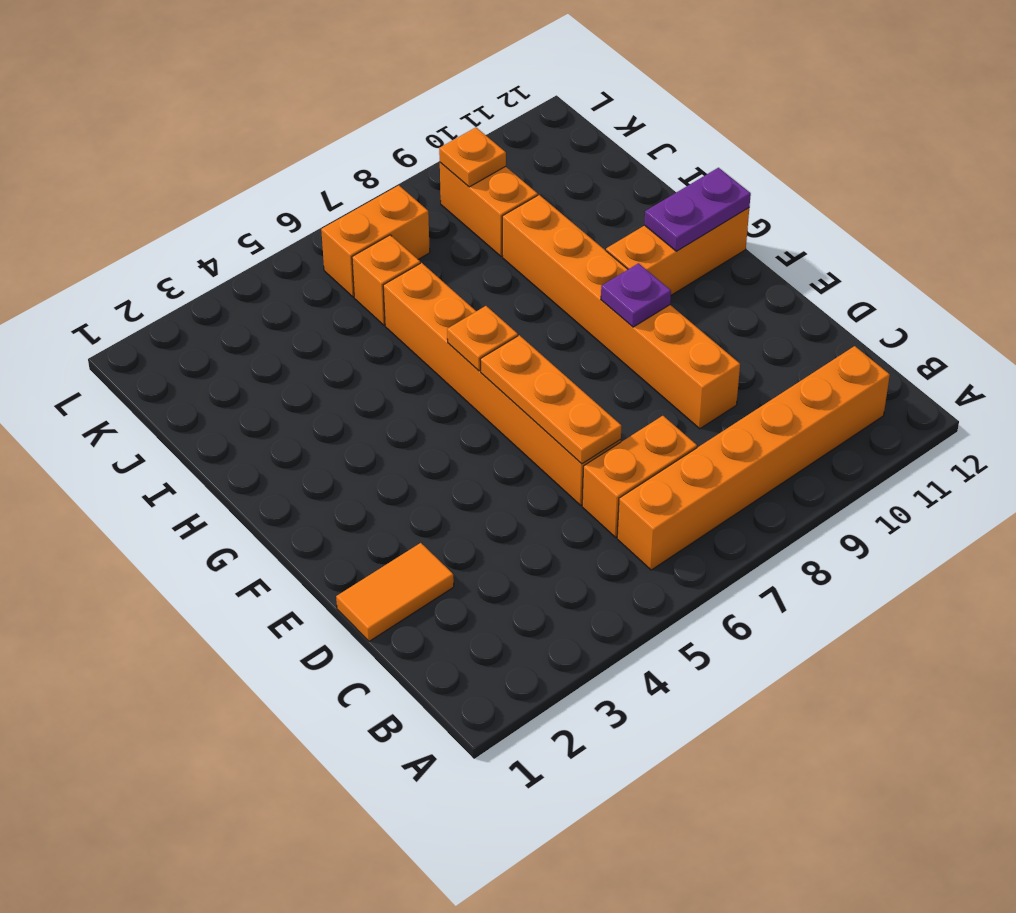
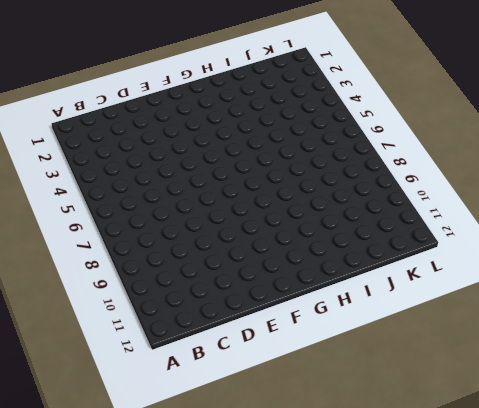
none -> orange 1x6 brick [617,346,890,570]
none -> orange 1x2 brick [582,416,697,537]
none -> orange 1x2 tile [336,543,454,641]

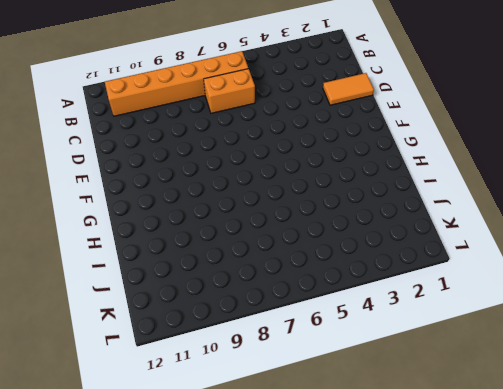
none -> orange 1x6 brick [383,263,621,505]
none -> orange 1x6 brick [502,195,740,429]
none -> orange 1x3 brick [606,208,749,295]

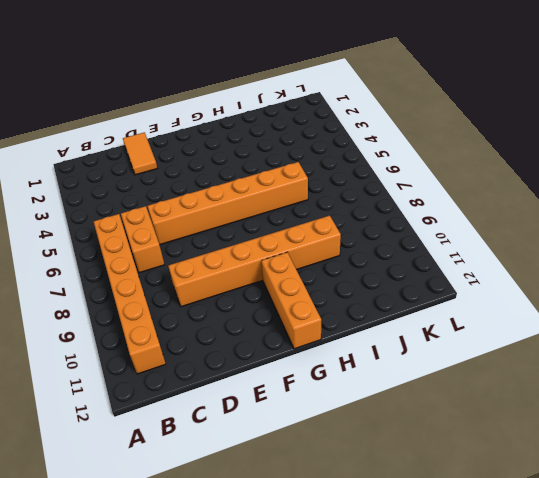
none -> orange 1x1 brick [352,235,420,325]
none -> orange 1x2 brick [440,163,538,256]
none -> orange 1x2 brick [321,185,430,297]

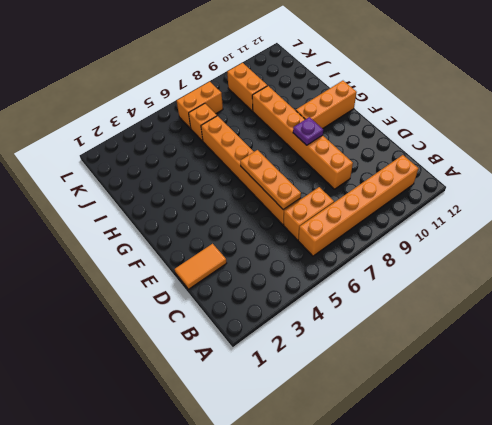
none -> orange 1x1 plate [447,306,518,371]
none -> purple 1x2 plate [644,168,751,251]
none -> orange 1x1 plate [439,128,506,187]

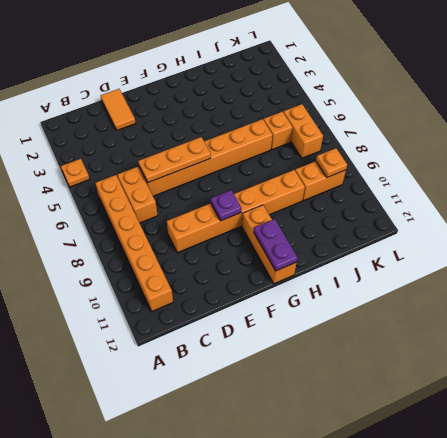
orange 1x1 plate [61,159,89,187] -> orange 1x1 plate moved to [447,306,518,371]

